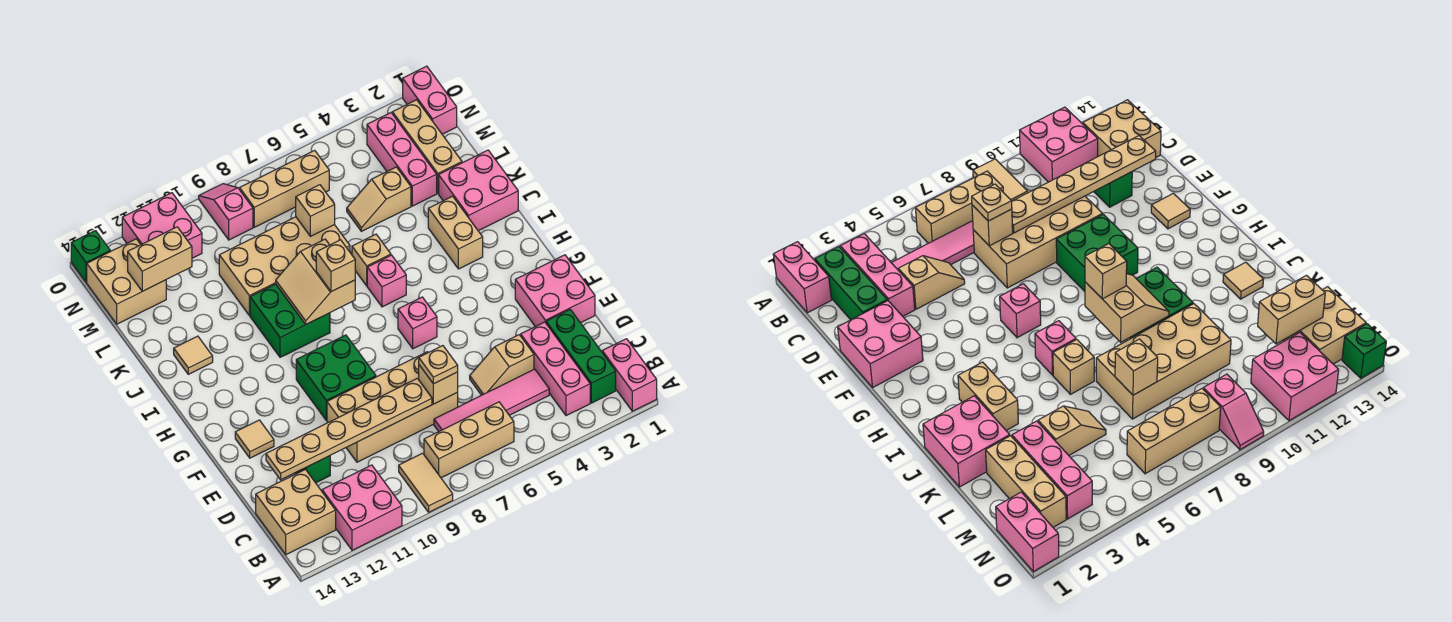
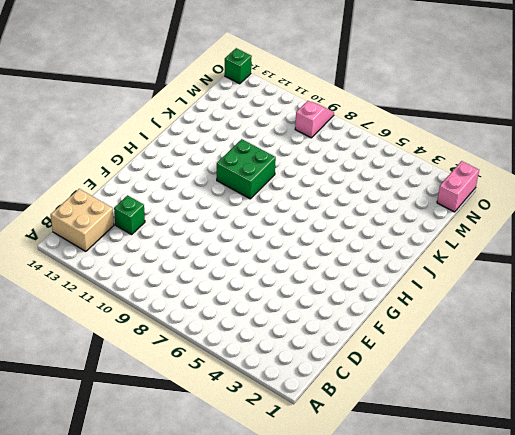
none -> pink 1x2 brick [602,339,657,411]
none -> tan 1x2 tile [399,453,453,512]
none -> pink 2x2 brick [322,465,402,550]
none -> green 1x3 brick [546,310,616,403]

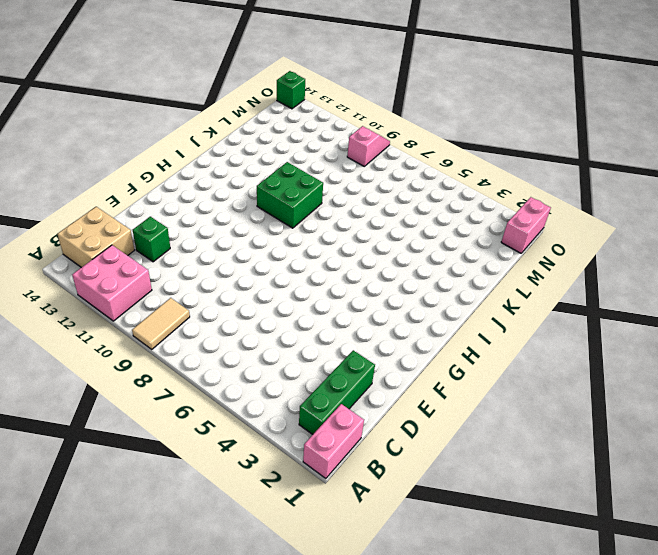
none -> pink 1x3 brick [521,322,590,416]
none -> tan 1x3 brick [424,402,514,478]
none -> pink 1x4 tile [434,369,549,431]
none -> tan 1x2 slope [470,335,534,395]

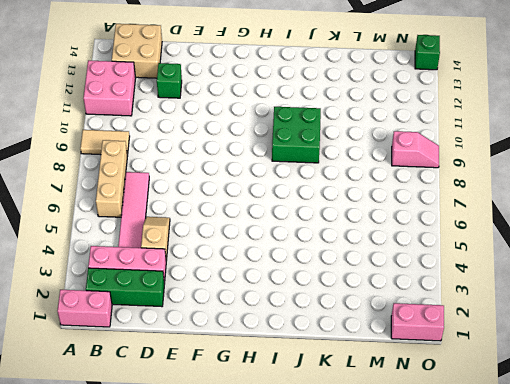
none -> tan 2x4 brick [327,352,458,462]
none -> pink 2x2 brick [515,255,595,327]
none -> green 2x2 brick [296,335,376,420]
none -> tan 1x1 tile [235,420,274,458]

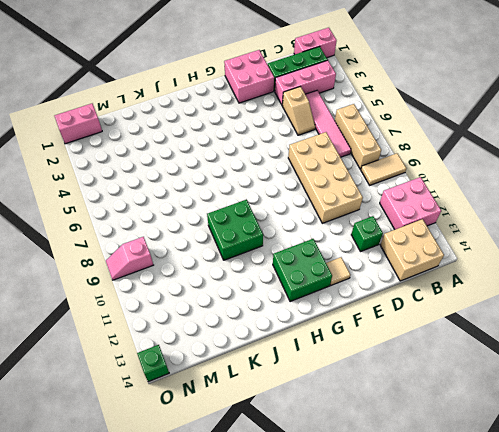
green 2x2 brick [273,239,332,302] -> green 2x2 brick moved to [296,335,376,420]
none -> pink 1x1 brick [398,297,437,349]
none -> tan 1x2 brick [428,196,483,269]
none -> pink 1x1 brick [367,255,406,307]
none -> pink 2x2 brick [439,150,518,231]

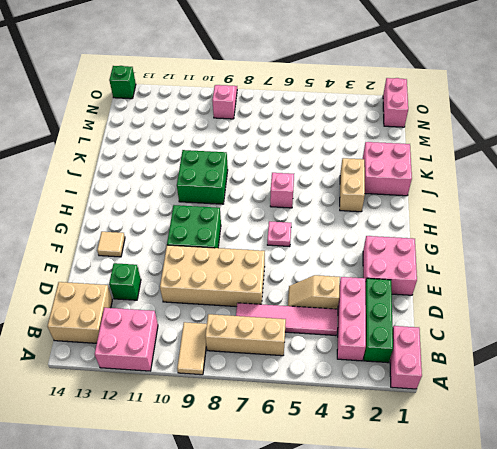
pink 1x1 plate [267,221,291,247] -> pink 1x1 brick [398,297,437,349]
none -> tan 1x1 brick [352,234,391,286]
none -> tan 1x1 tile [174,336,213,374]
none -> tan 2x4 brick [219,217,350,316]
none -> tan 1x3 brick [392,100,462,193]

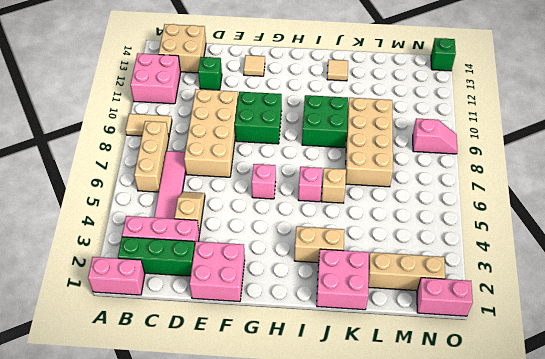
none -> pink 1x3 brick [367,113,437,206]
none -> tan 1x2 slope [347,167,411,231]
none -> tan 2x2 brick [87,239,166,324]
none -> tan 1x3 brick [240,150,329,227]

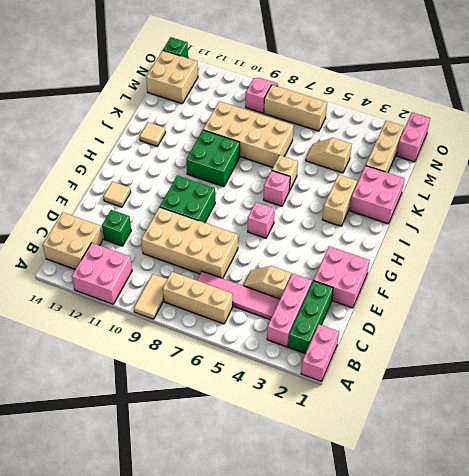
none -> pink 1x3 brick [367,113,437,206]
none -> pink 2x2 brick [122,193,202,258]
none -> tan 1x1 brick [419,365,458,404]
none -> tan 1x6 plate [266,378,432,480]

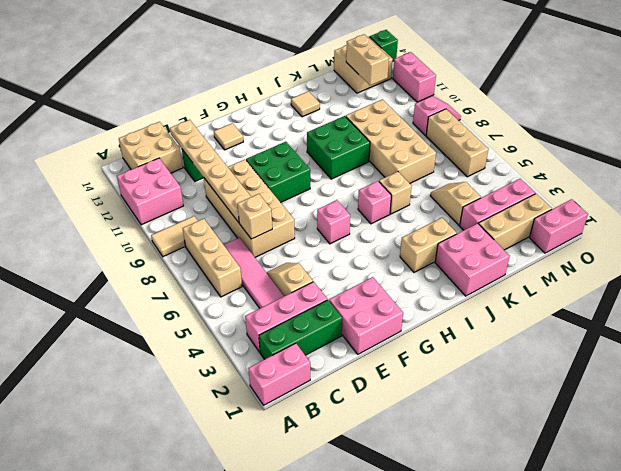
pink 1x2 brick [393,52,436,102] -> pink 2x2 brick [122,193,202,258]
none -> tan 2x2 slope [276,239,355,324]
none -> tan 1x1 brick [296,185,335,236]
none -> tan 1x1 plate [419,346,458,384]
none -> tan 1x1 brick [316,240,355,292]

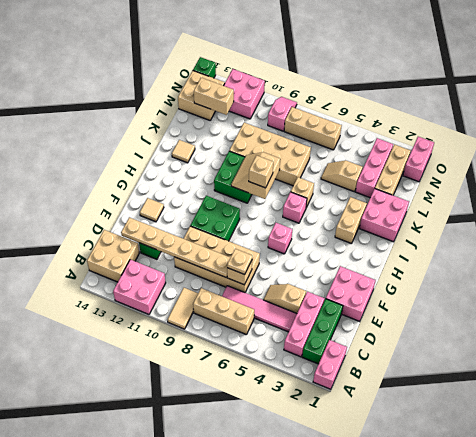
none -> tan 1x1 brick [296,185,335,236]

